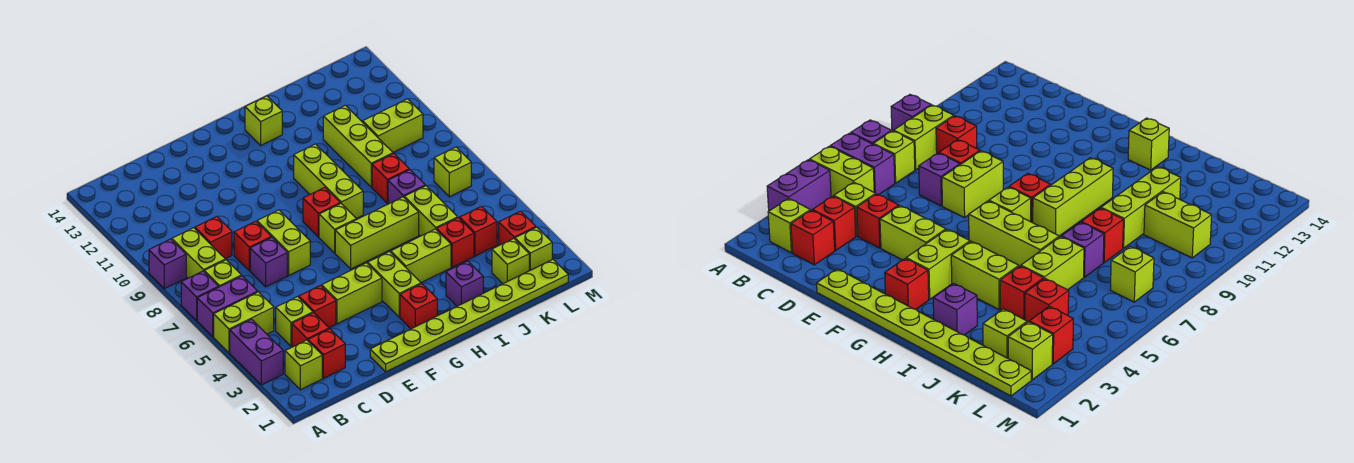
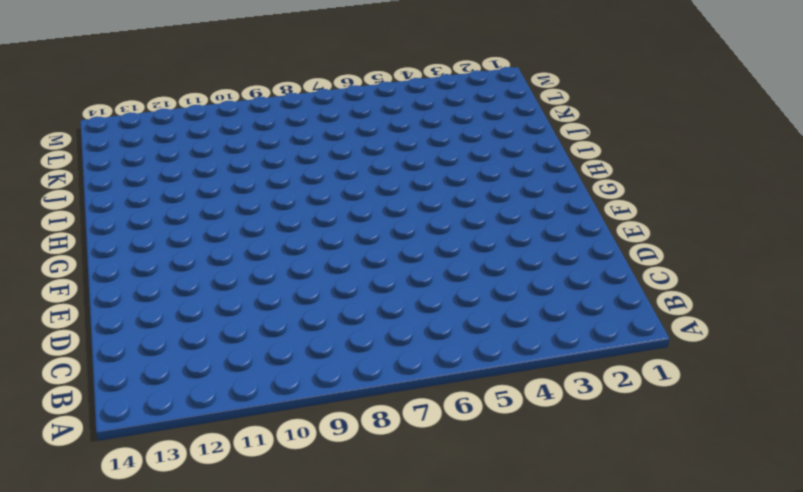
none -> purple 1x2 brick [230,319,283,385]
none -> lime 1x2 brick [214,292,274,353]
none -> purple 1x2 brick [197,276,258,337]
none -> purple 1x1 brick [181,271,219,321]

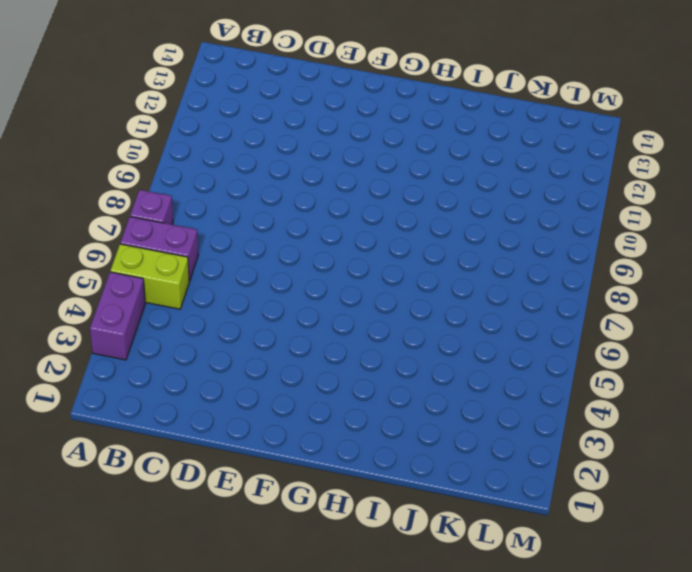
none -> purple 1x1 brick [149,239,186,289]
none -> lime 1x1 brick [285,340,322,390]
none -> lime 1x1 brick [204,260,241,287]
none -> lime 1x2 brick [172,228,225,278]

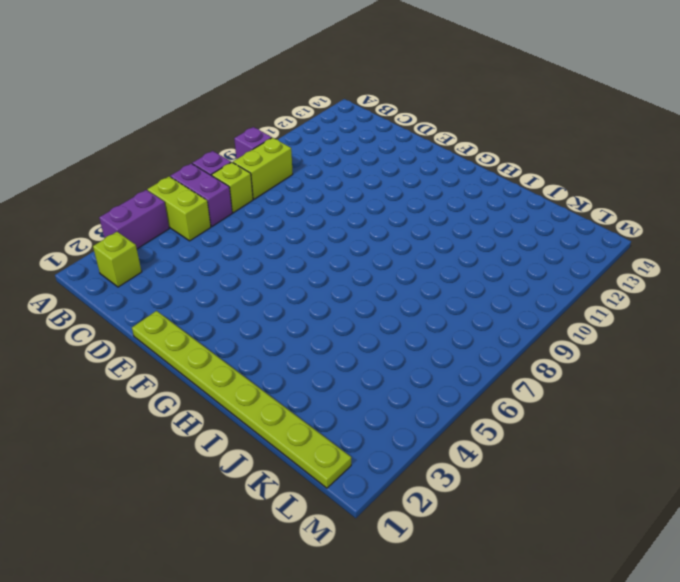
none -> red 1x1 brick [308,329,345,378]
none -> red 1x1 brick [292,313,329,347]
none -> lime 1x1 brick [276,297,313,346]
none -> red 1x1 brick [195,217,232,259]

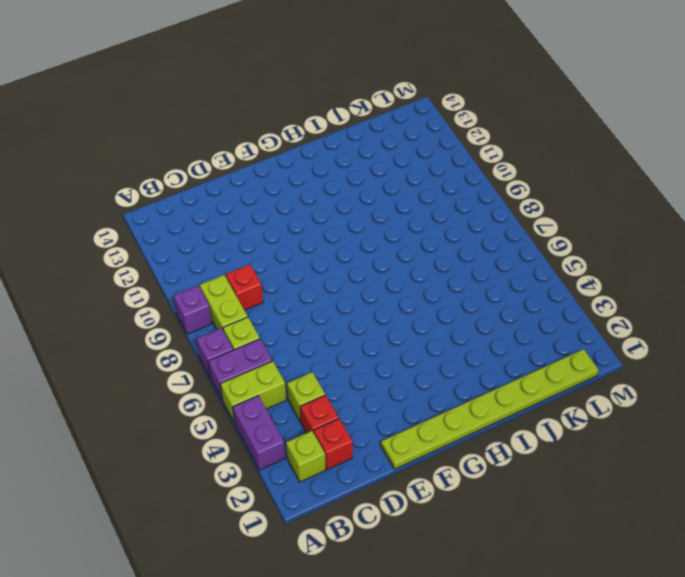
none -> red 1x1 brick [299,286,336,328]
none -> purple 1x1 brick [250,237,287,287]
none -> red 1x1 brick [234,221,271,271]
none -> lime 1x2 brick [322,263,382,324]

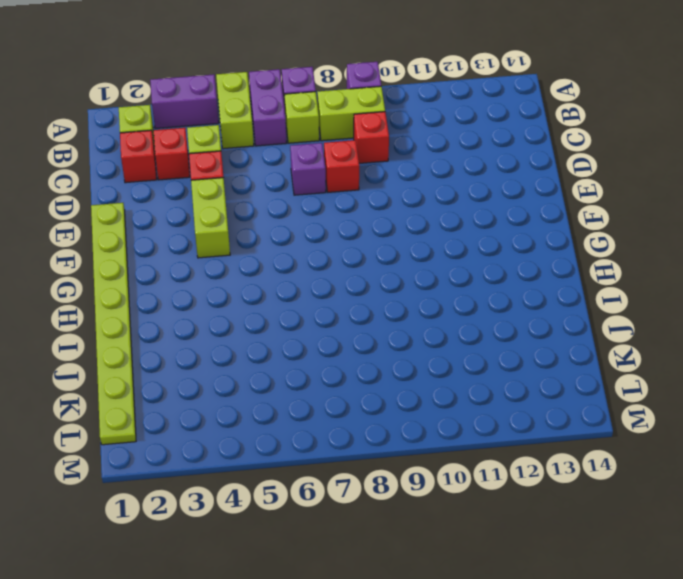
none -> lime 1x2 brick [257,210,310,275]
none -> red 1x1 brick [400,284,437,329]
none -> lime 1x2 brick [368,252,421,317]
none -> lime 1x3 brick [335,197,419,269]

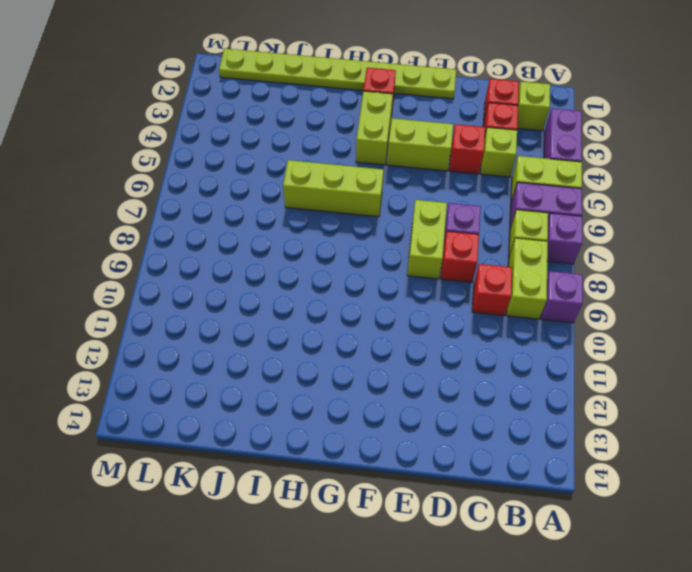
none -> lime 1x1 brick [319,203,356,253]
none -> red 1x1 brick [303,187,340,237]
none -> lime 1x2 brick [391,229,451,283]
none -> lime 1x3 brick [294,144,363,219]

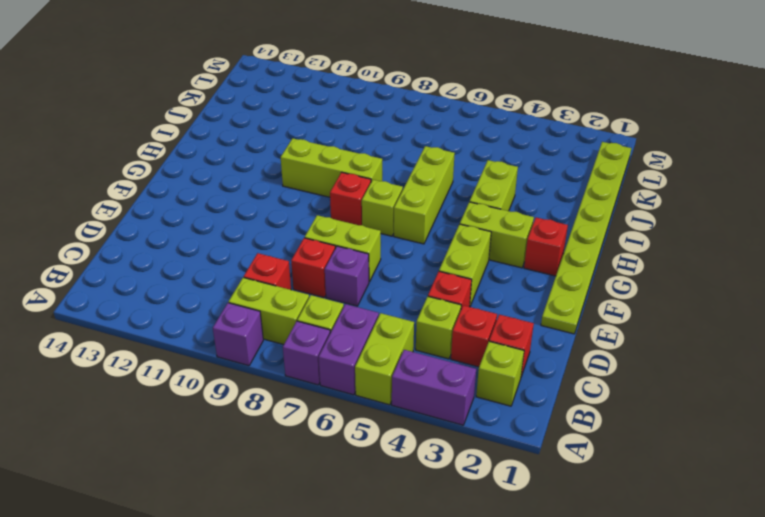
none -> lime 1x1 brick [245,96,282,145]
none -> purple 1x1 brick [446,261,483,306]
none -> red 1x1 brick [437,218,474,267]
none -> lime 1x2 brick [404,186,458,236]

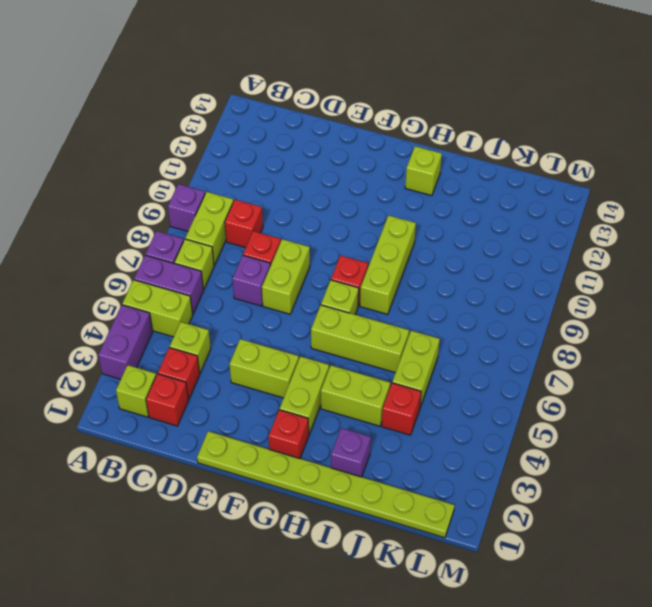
none -> red 1x1 brick [299,286,336,328]
none -> purple 1x1 brick [388,170,425,204]
none -> red 1x1 brick [372,154,409,203]
none -> lime 1x3 brick [323,105,393,187]

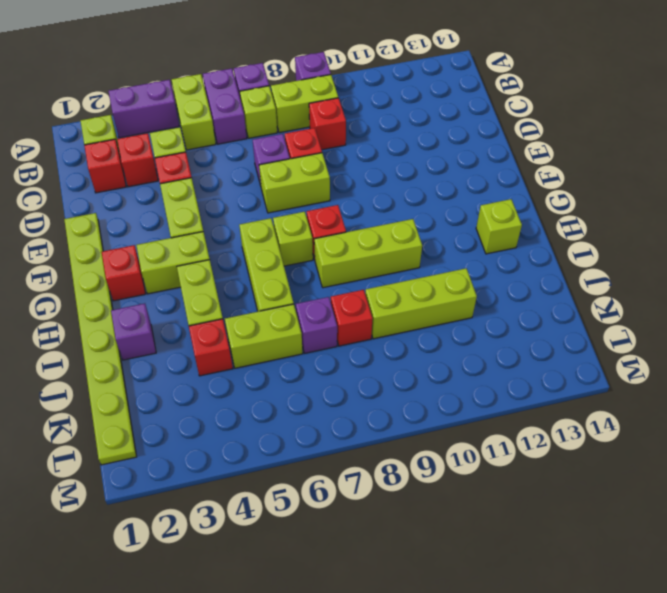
none -> lime 1x1 brick [492,239,529,284]
none -> red 1x1 brick [460,207,497,256]
none -> lime 1x2 brick [363,99,423,152]
none -> lime 1x1 brick [515,227,552,271]

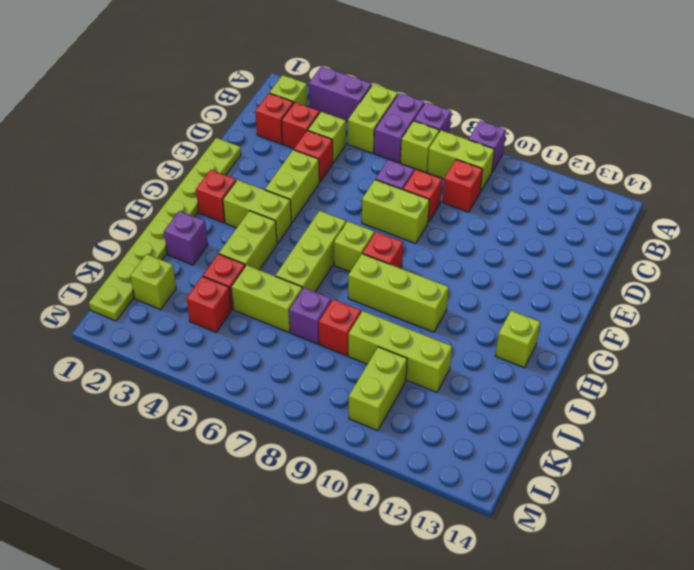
none -> lime 1x1 brick [515,227,552,271]
none -> red 1x1 brick [499,211,536,245]
none -> lime 1x1 brick [434,147,471,197]

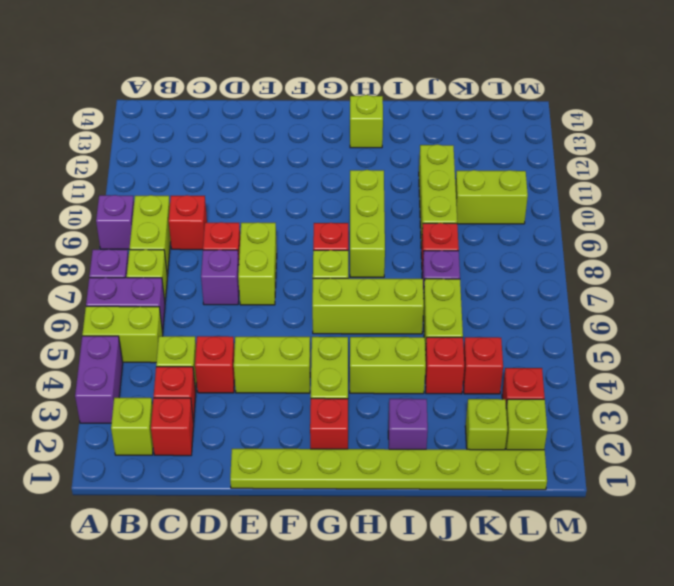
none -> lime 1x1 brick [434,147,471,197]

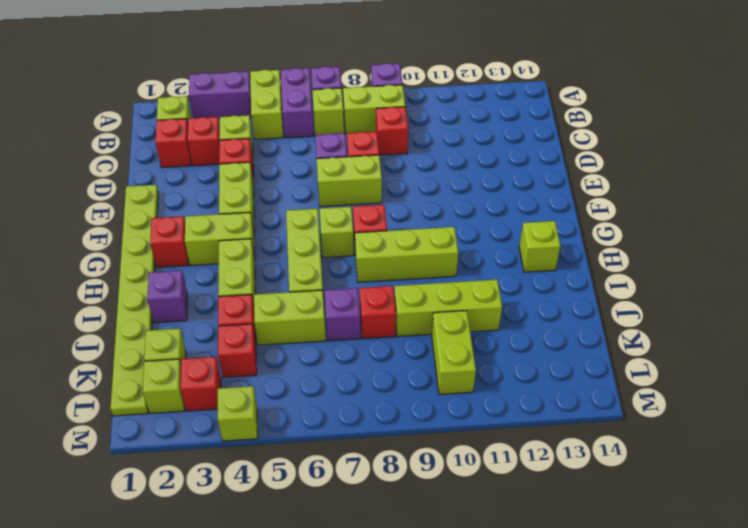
lime 1x1 brick [218,386,258,441] -> lime 1x1 brick moved to [434,147,471,197]

